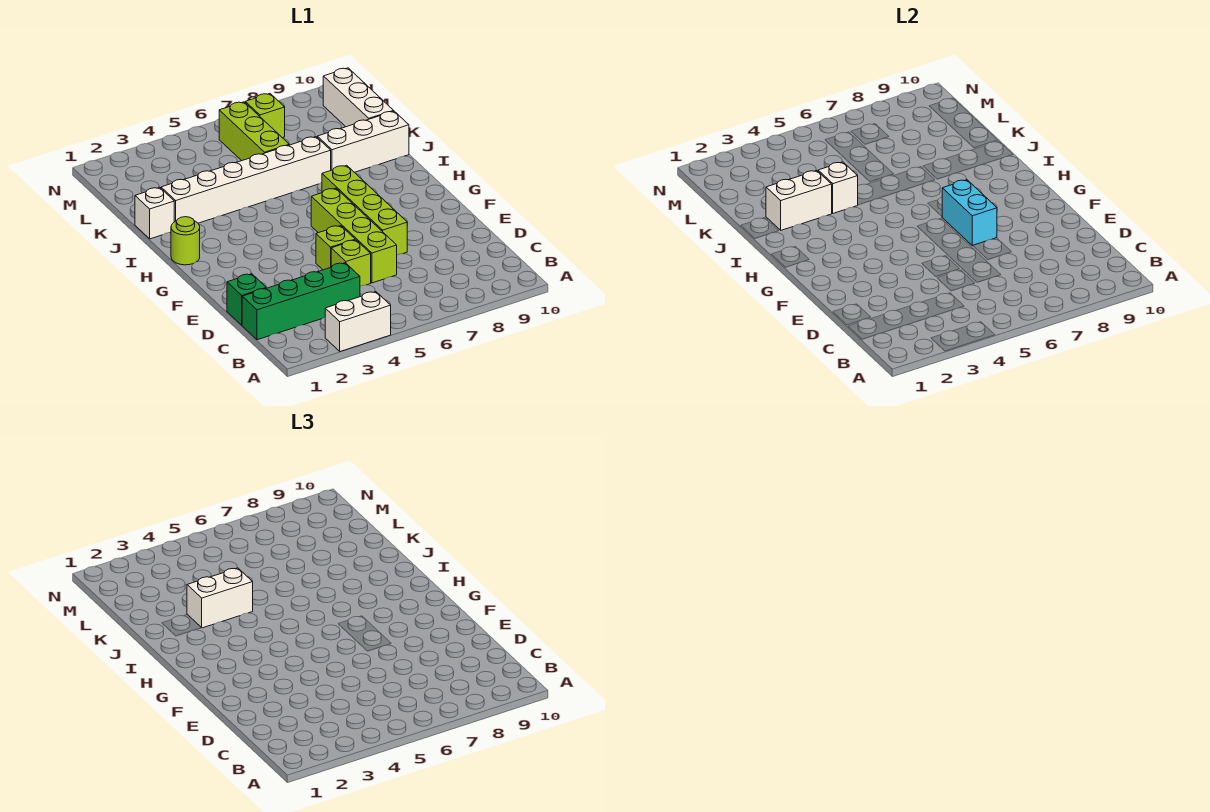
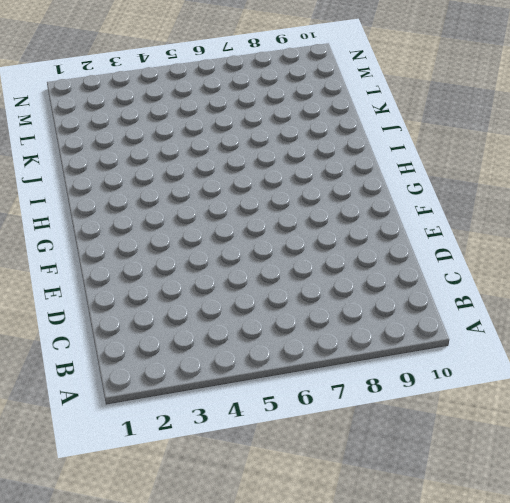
none -> white 1x2 brick [325,292,391,351]
none -> green 1x4 brick [242,263,360,340]
none -> green 1x1 brick [227,274,266,325]

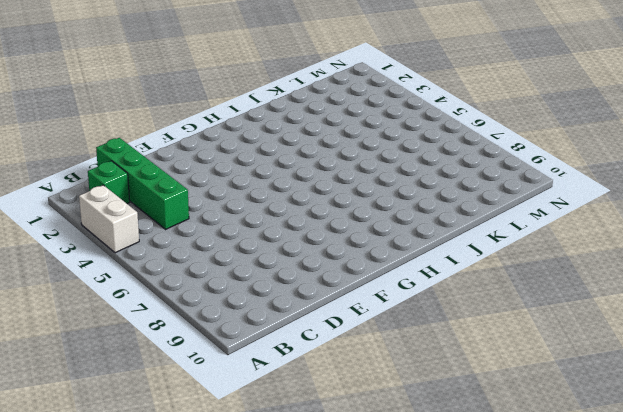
green 1x1 brick [88,161,130,203] -> green 1x1 brick moved to [227,274,266,325]
none -> lime 1x1 brick [331,240,371,286]
none -> lime 1x4 brick [311,188,397,283]
none -> lime 1x1 brick [316,226,355,270]

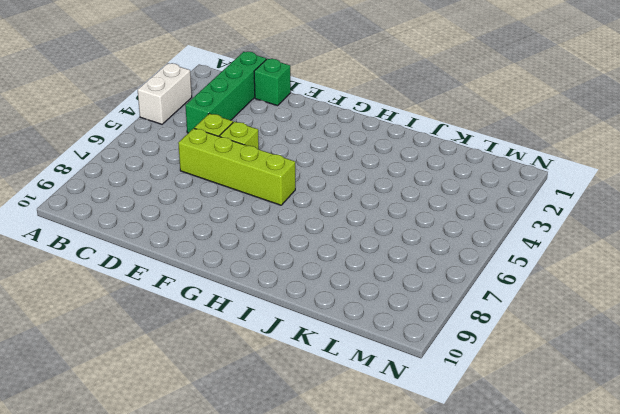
none -> lime 1x4 brick [322,165,407,255]
none -> lime 1x1 round brick [171,217,200,265]
none -> white 1x1 brick [135,187,174,239]

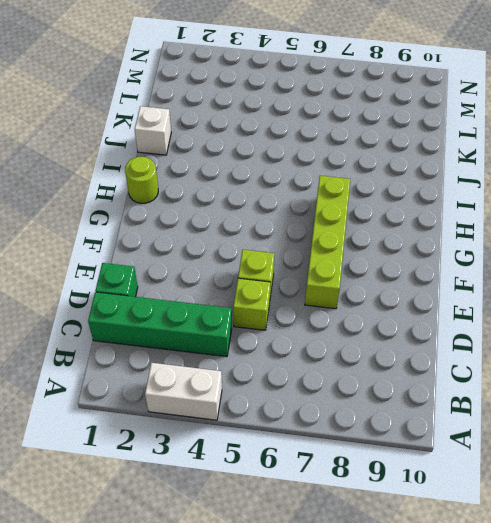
none -> lime 1x4 brick [311,188,397,283]
none -> white 1x6 brick [161,137,331,223]
none -> white 1x3 brick [317,111,409,172]

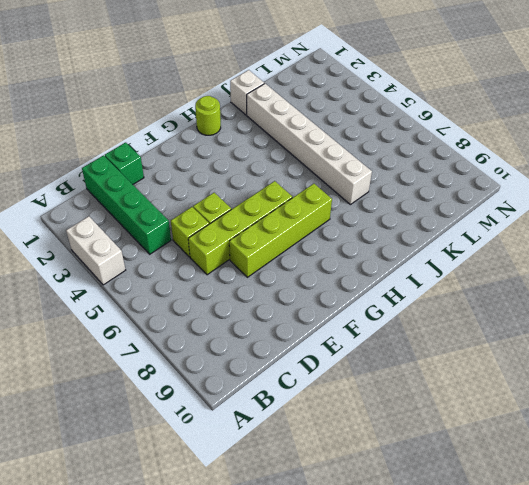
none -> white 1x3 brick [317,111,409,172]
none -> lime 1x3 brick [219,102,289,161]
none -> white 1x3 brick [323,68,393,127]

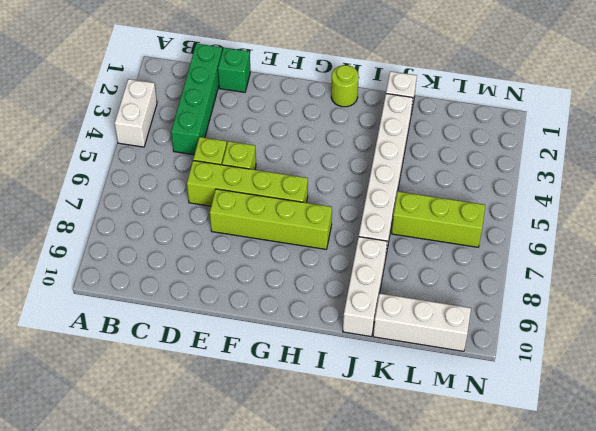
none -> lime 1x1 brick [245,94,285,138]
none -> cyan 1x2 brick [942,180,997,246]
none -> white 1x2 brick [766,170,832,230]

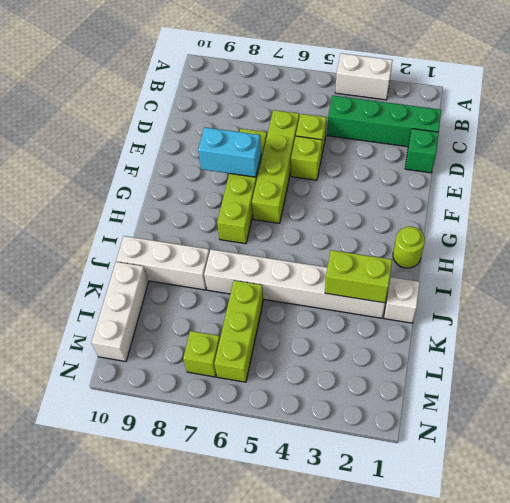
cyan 1x2 brick [198,127,261,177] -> cyan 1x2 brick turned to [942,180,997,246]
lime 1x2 brick [325,250,392,303] -> white 1x2 brick [766,170,832,230]
none -> white 1x1 brick [818,162,858,213]
none -> white 1x2 brick [187,568,253,628]

